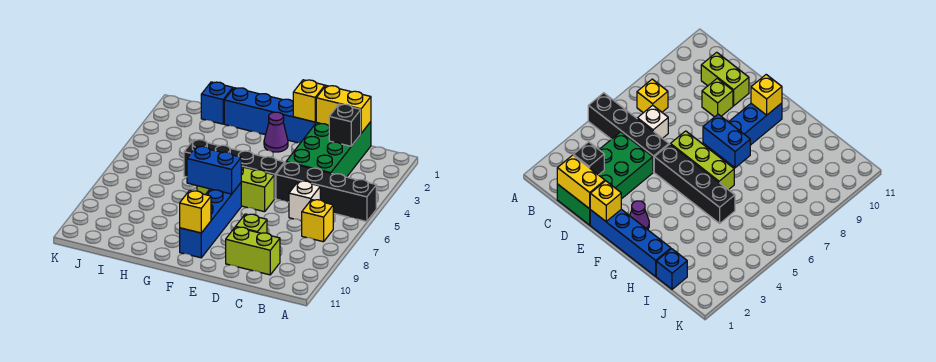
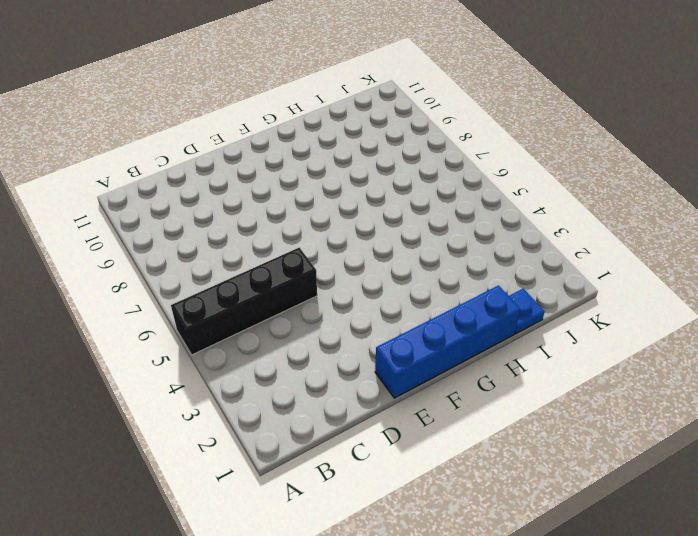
blue 1x1 plate [509,289,545,334] -> blue 1x1 brick [201,82,233,124]
none -> yellow 1x1 brick [302,200,333,242]
none -> green 2x4 brick [286,122,371,177]
none -> white 1x1 brick [289,181,320,221]

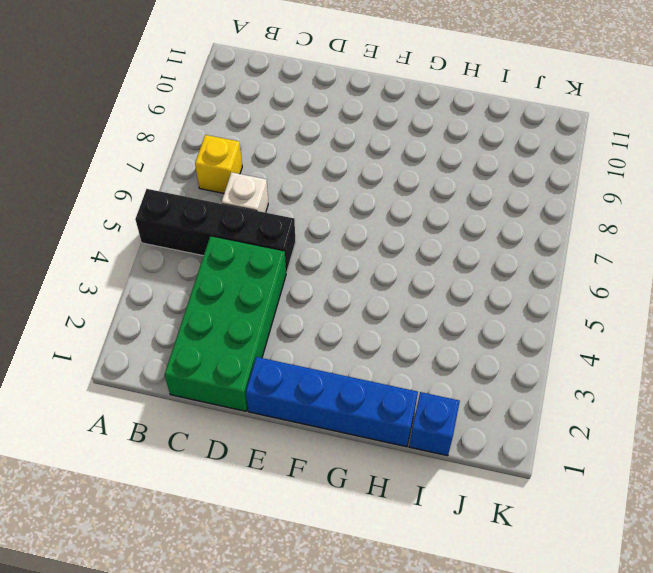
none -> lime 1x2 brick [226,227,280,275]
none -> lime 1x1 brick [236,214,267,233]
none -> black 1x4 brick [184,140,285,199]

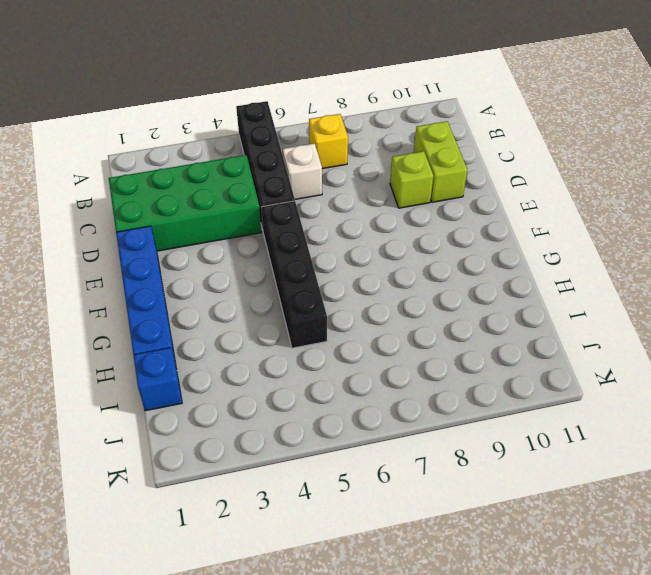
none -> lime 1x3 brick [197,166,274,212]
none -> purple 1x1 cone [264,112,288,152]
none -> blue 1x4 brick [180,183,241,258]

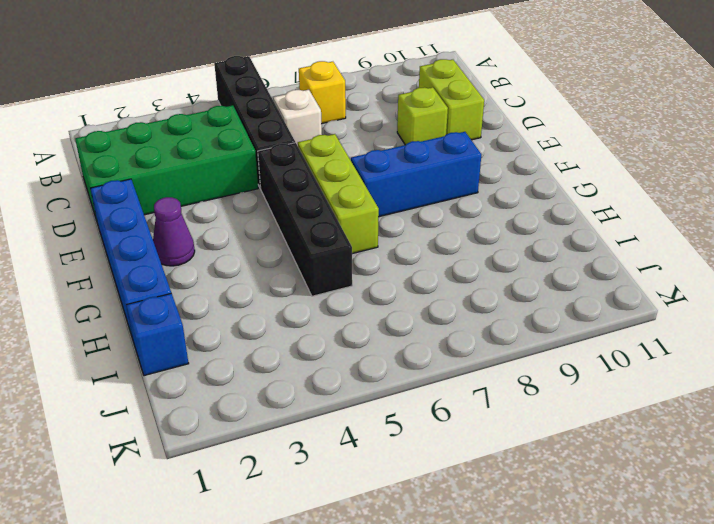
blue 1x3 brick [351,132,481,217] -> blue 1x4 brick [180,183,241,258]
none -> yellow 1x2 brick [316,86,371,133]
none -> black 1x1 brick [329,104,361,146]
none -> yellow 1x1 brick [293,80,325,122]

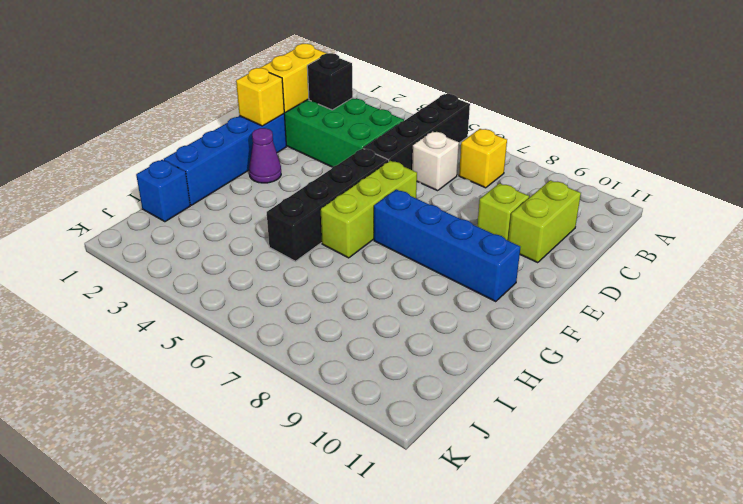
none -> blue 1x2 brick [187,146,241,194]
none -> yellow 1x1 brick [180,191,211,233]

